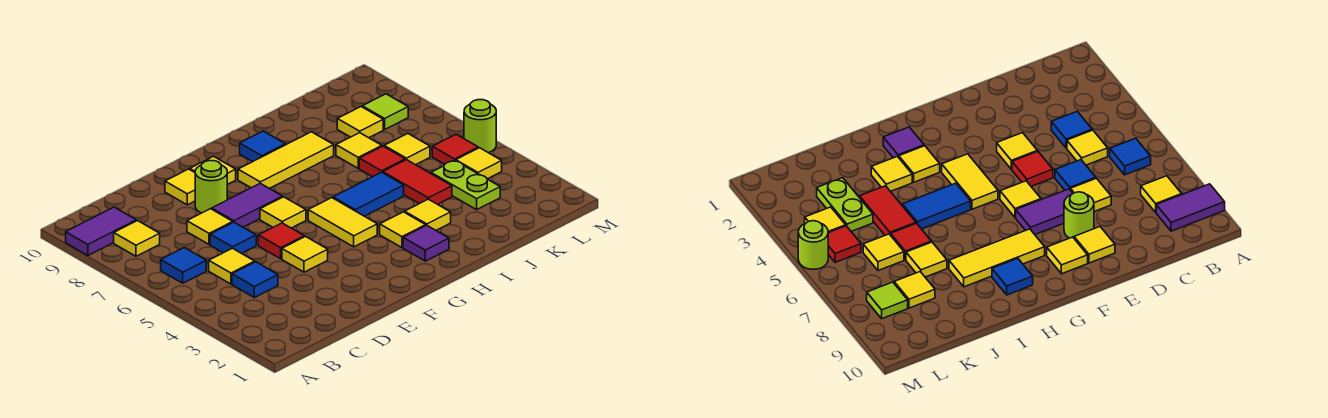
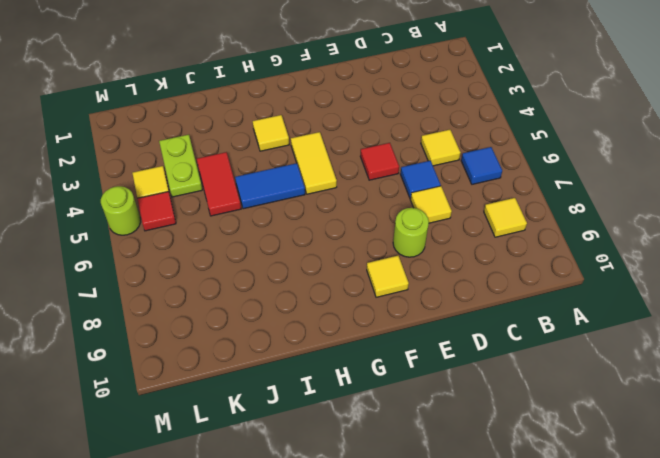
none -> purple 1x2 tile [66,207,136,256]
none -> blue 1x1 tile [232,262,278,298]
none -> yellow 1x1 tile [282,237,328,272]
none -> purple 1x2 tile [212,183,283,227]

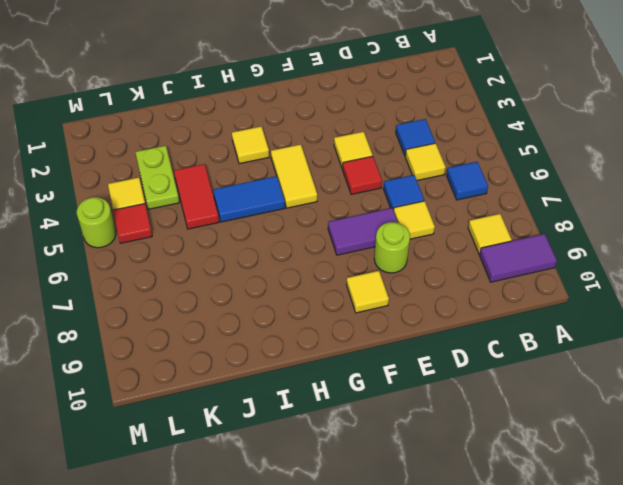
none -> yellow 1x1 tile [165,169,195,205]
none -> yellow 1x1 tile [260,197,306,228]
none -> yellow 1x3 tile [238,132,334,188]
none -> purple 1x1 tile [403,225,449,261]

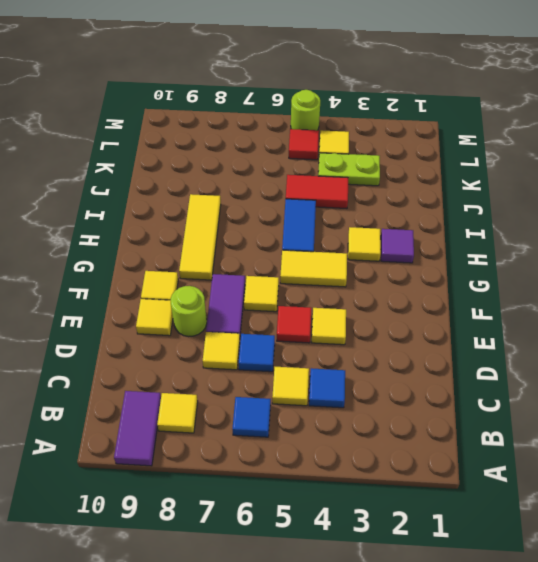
none -> blue 1x1 tile [240,131,285,162]
none -> yellow 1x1 tile [405,199,451,230]
none -> red 1x1 tile [359,146,405,177]
none -> yellow 1x1 tile [336,133,382,168]

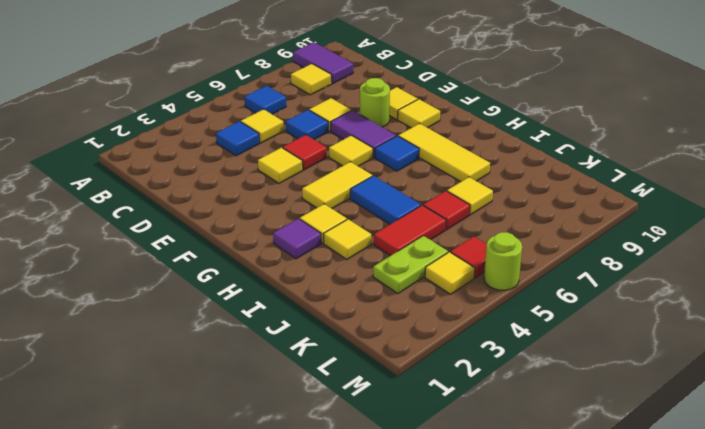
blue 1x1 tile [375,136,419,171] -> blue 1x1 tile moved to [240,131,285,162]
none -> yellow 1x1 tile [384,134,430,165]
none -> yellow 1x1 tile [337,107,383,138]
none -> lime 1x1 tile [362,94,408,130]

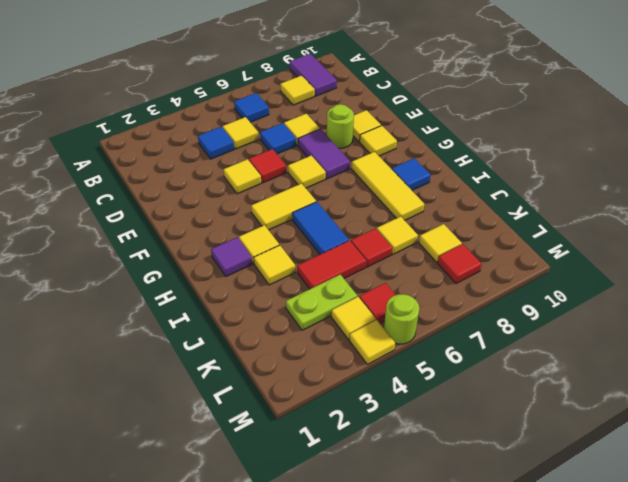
red 1x1 tile [438,244,482,284] -> lime 1x1 tile [362,94,408,130]
yellow 1x1 tile [349,320,395,364] -> yellow 1x1 tile moved to [384,134,430,165]

